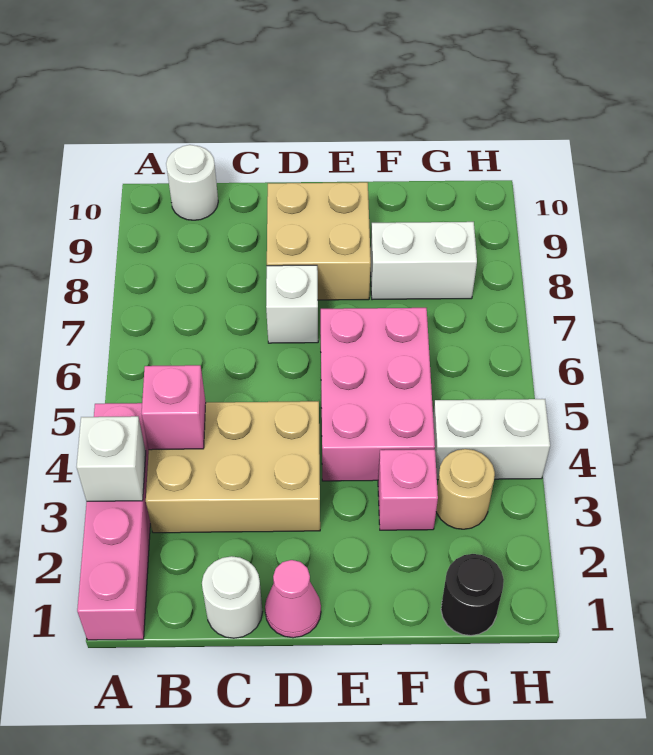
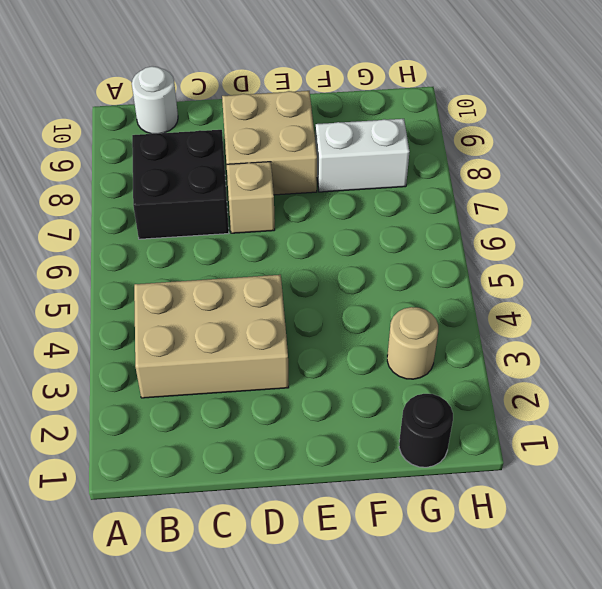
black 2x2 brick [132,130,229,239] -> none
tan 1x1 brick [226,162,275,233] -> white 1x1 brick [266,265,318,343]
none -> pink 1x4 brick [77,403,150,640]
none -> white 1x1 round brick [202,556,262,638]
none -> pink 1x1 cone [265,560,321,638]

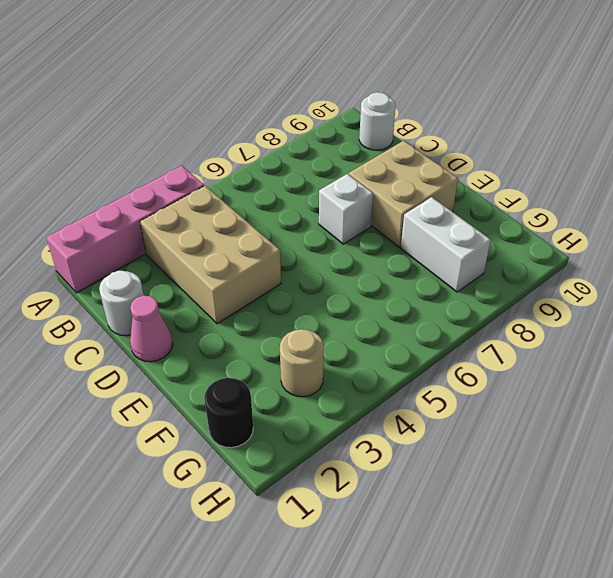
none -> pink 2x3 brick [321,308,435,481]
none -> pink 1x1 brick [378,449,438,530]
none -> white 1x2 brick [433,399,550,480]

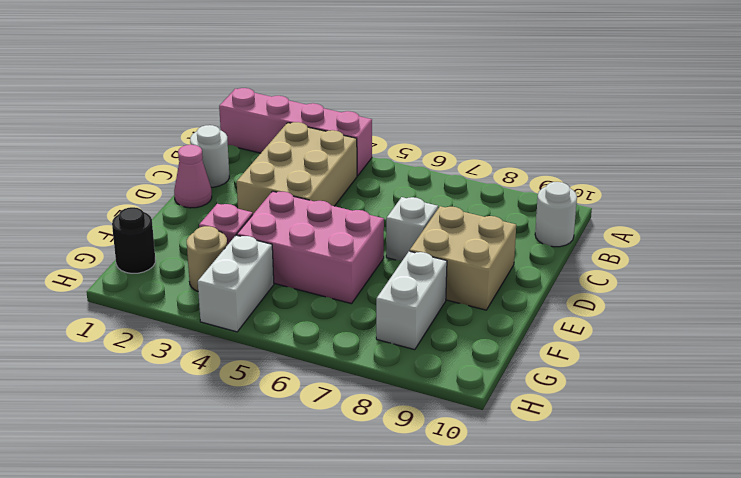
none -> white 1x1 brick [77,416,146,501]
none -> pink 1x1 brick [141,365,206,450]

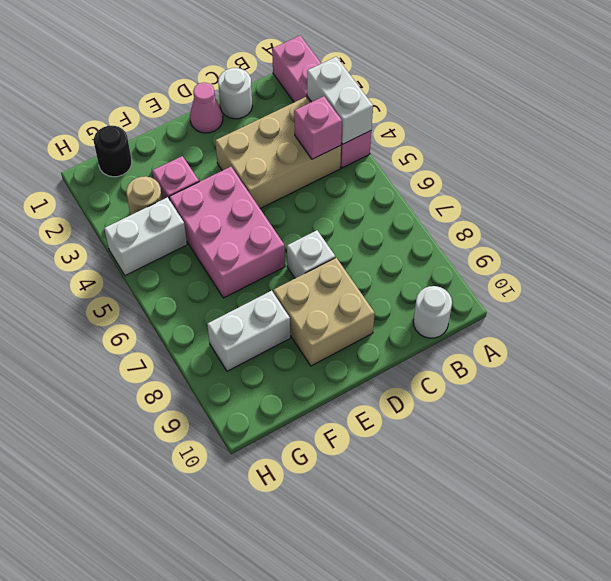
white 1x2 brick [307,57,373,144] -> white 1x1 brick [77,416,146,501]

